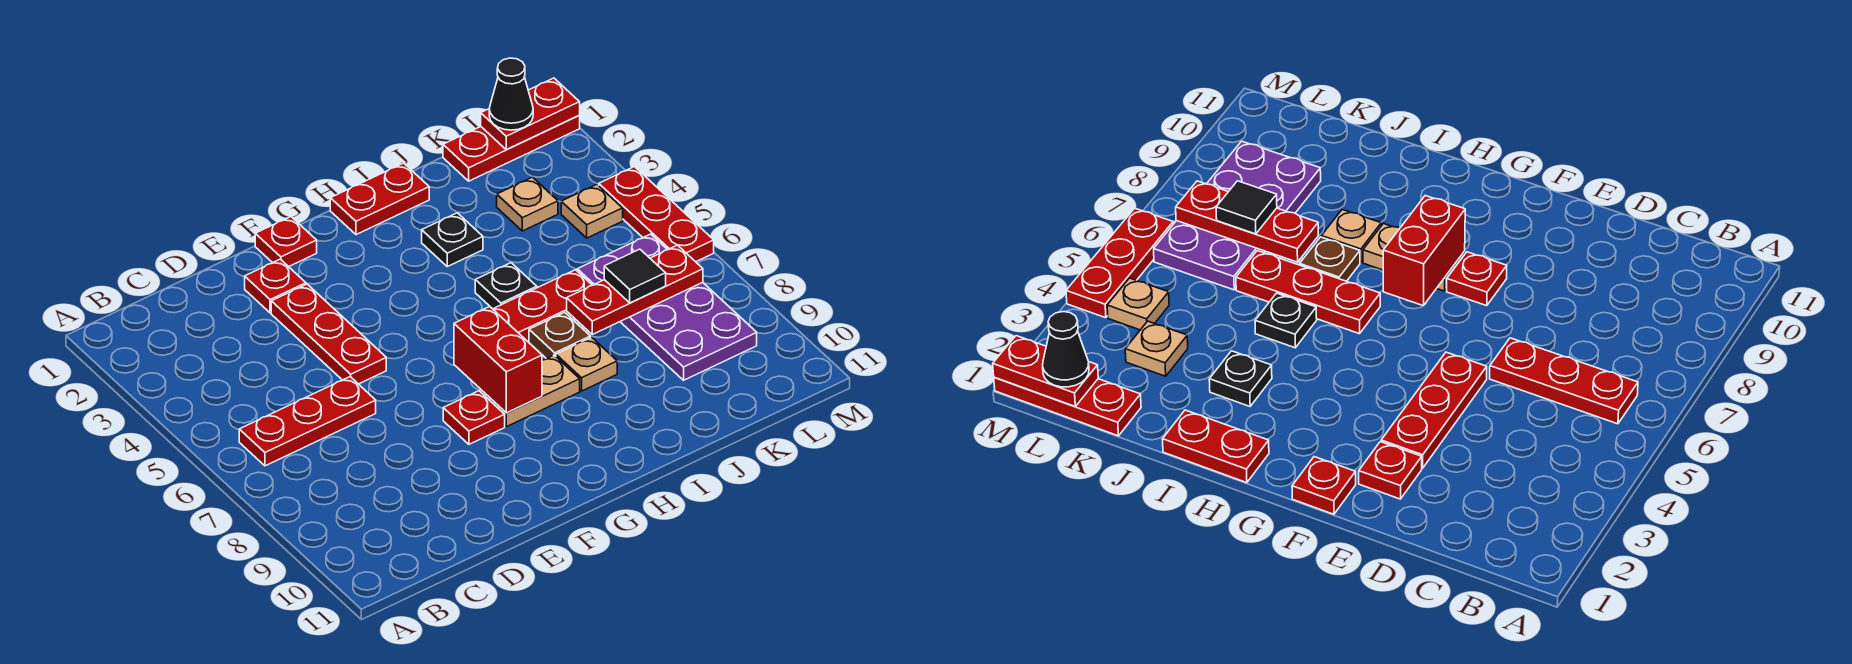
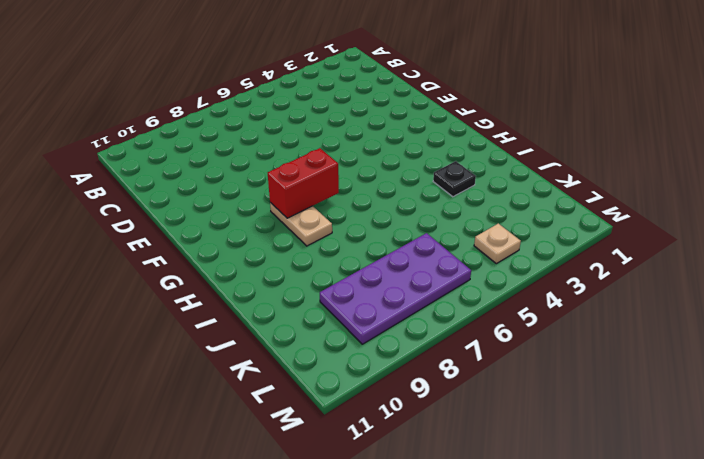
none -> red 1x3 plate [239,377,376,466]
none -> red 1x1 plate [245,259,306,313]
none -> red 1x3 plate [271,284,386,384]

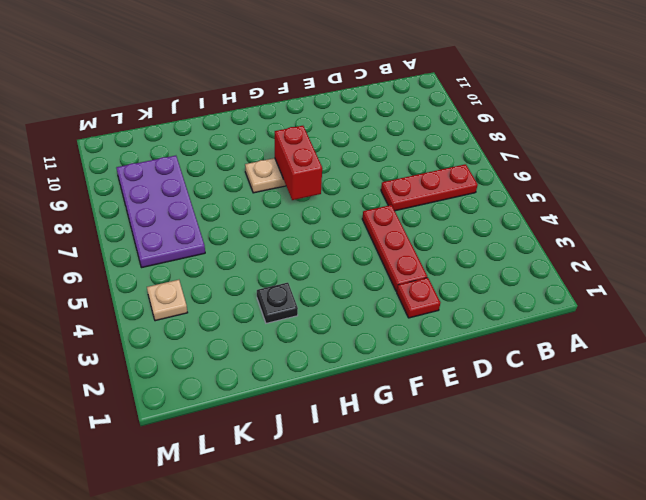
none -> red 1x1 plate [255,217,317,267]
none -> red 1x1 plate [443,391,505,444]
none -> red 1x2 plate [330,163,429,235]

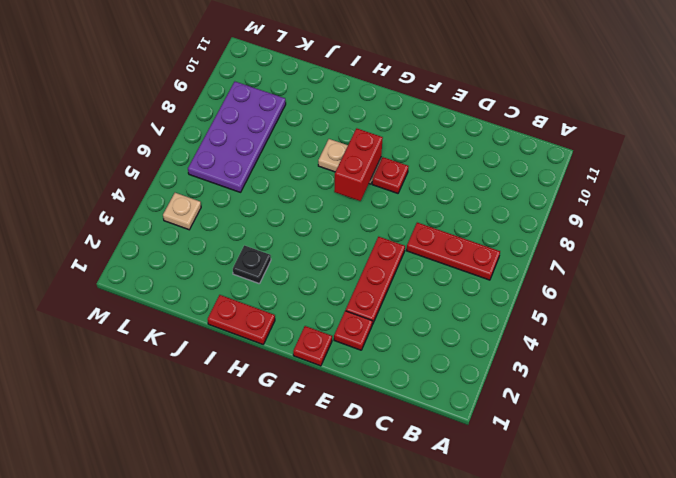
none -> red 1x3 plate [493,270,592,341]
none -> black 1x1 plate [475,263,537,309]
none -> brown 1x1 plate [529,312,590,359]

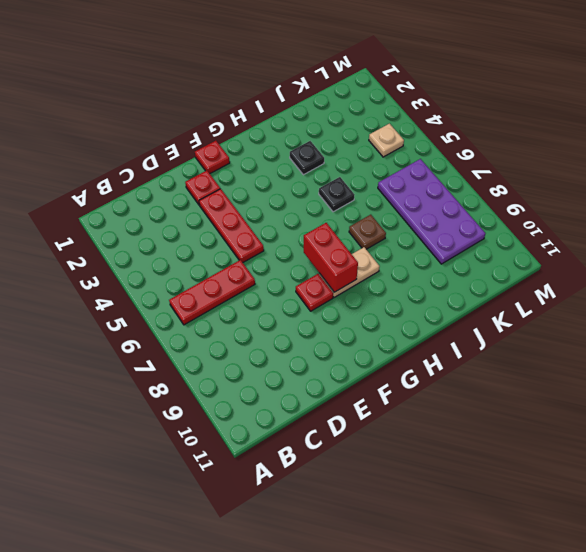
none -> red 1x2 plate [330,163,429,235]
none -> red 1x3 plate [493,270,592,341]
none -> tan 1x1 plate [556,337,617,391]

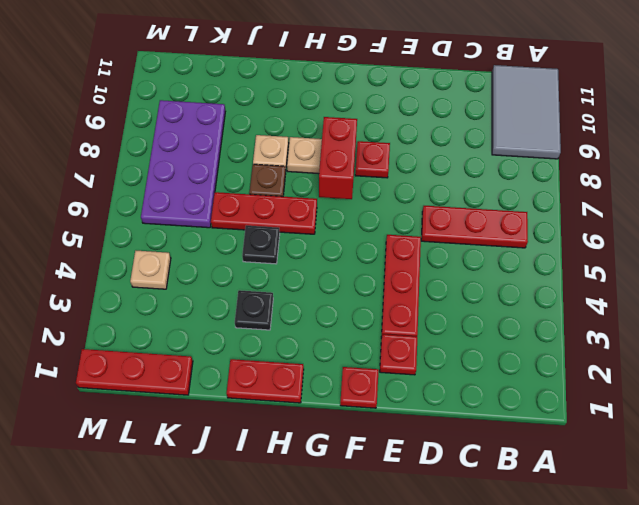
grey 2x3 tile [492,65,561,159] -> none
none -> tan 1x1 plate [497,177,558,231]
none -> red 1x3 plate [599,167,714,262]
none -> red 1x3 plate [567,245,703,334]

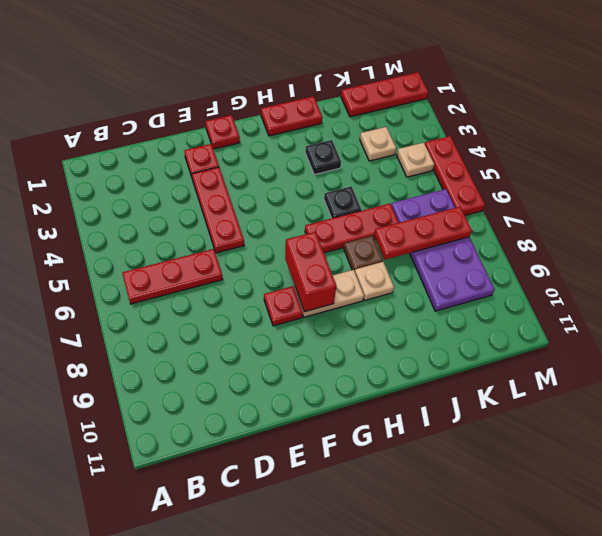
none -> red 1x2 plate [481,78,580,149]
none -> black 1x1 tile [604,249,666,303]
none -> black 1x1 cone [489,58,533,130]

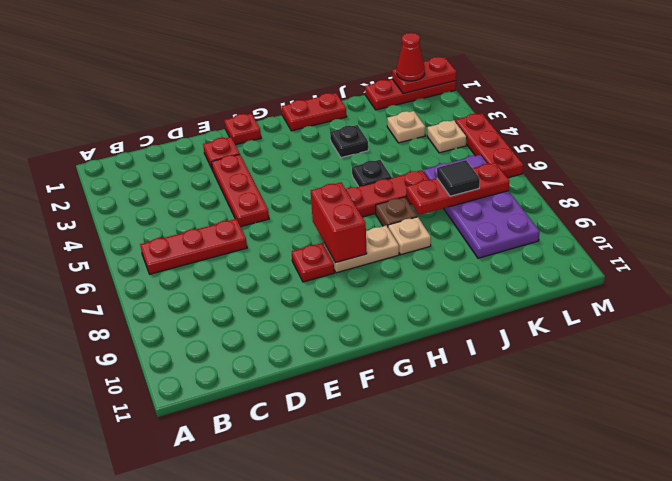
red 1x1 cone [397,33,425,81] -> black 1x1 cone [489,58,533,130]

